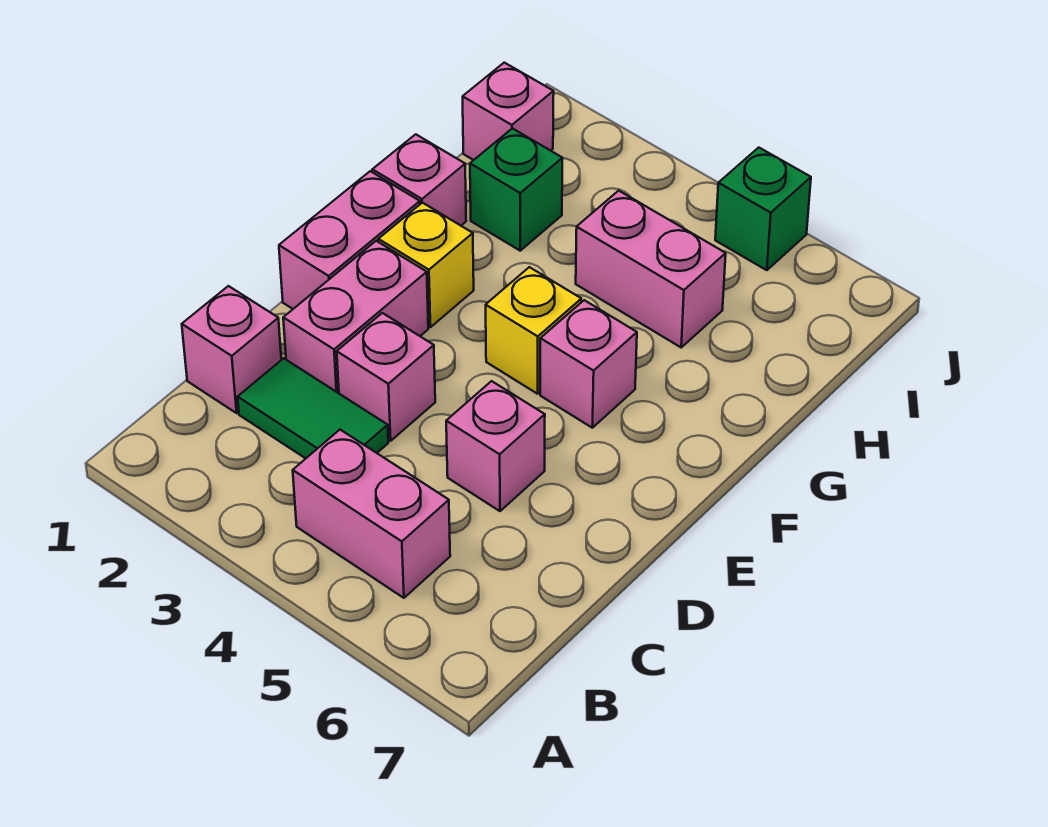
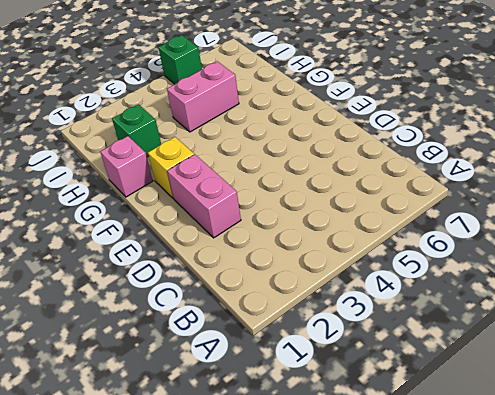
none -> pink 1x2 brick [293,430,450,598]
none -> pink 1x1 brick [182,286,281,413]
none -> green 1x2 tile [238,358,388,458]

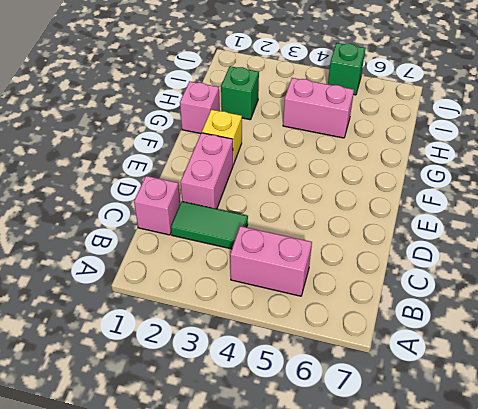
none -> pink 1x1 brick [337,313,435,441]
none -> pink 1x1 brick [446,381,545,511]
none -> pink 1x2 brick [279,171,420,309]

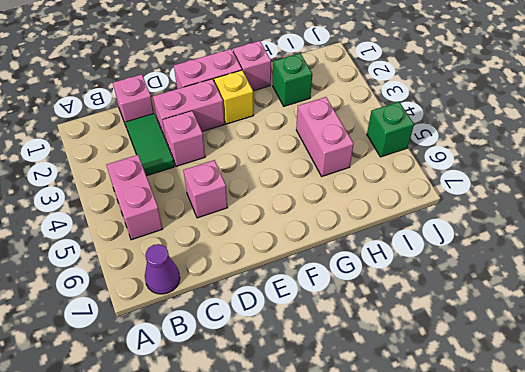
purple 1x1 cone [145,244,180,294] -> none
none -> yellow 1x1 brick [486,267,581,394]
none -> pink 1x1 brick [540,300,637,428]
none -> pink 1x1 brick [463,63,554,160]

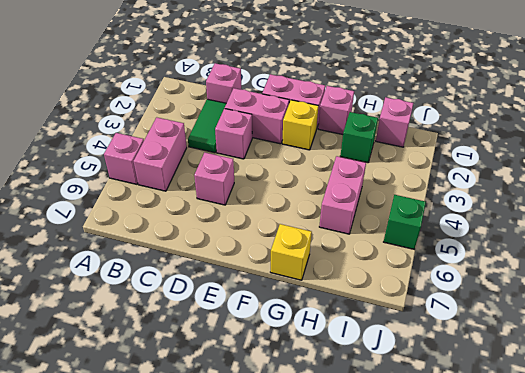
pink 1x1 brick [104,133,144,184] -> pink 1x1 brick moved to [540,300,637,428]
yellow 1x1 brick [270,224,312,280] -> yellow 1x1 brick moved to [486,267,581,394]

